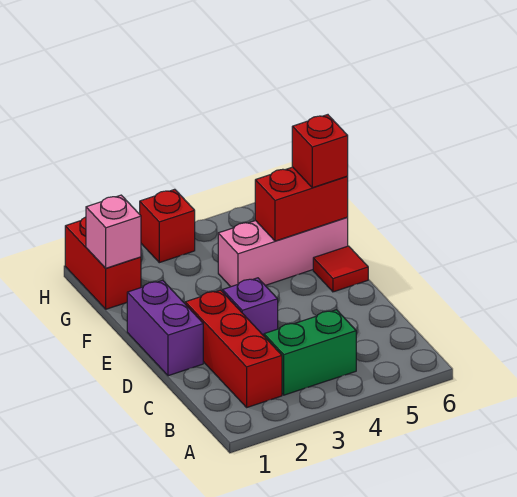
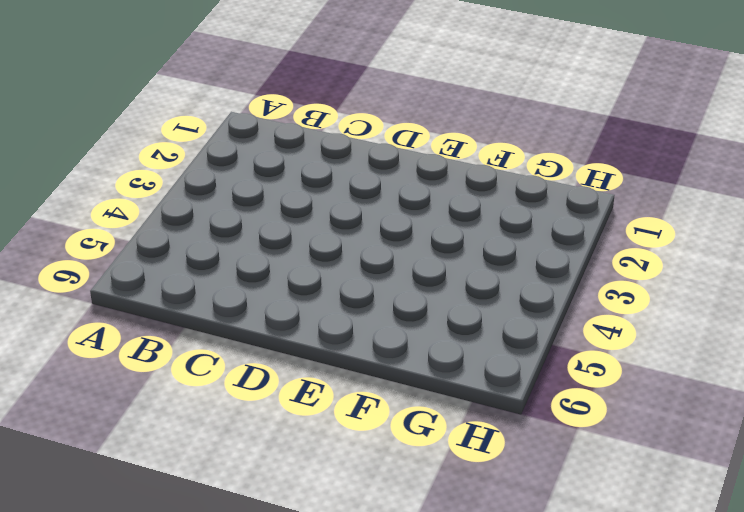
none -> red 1x3 brick [185,290,282,407]
none -> green 1x2 brick [264,310,356,395]

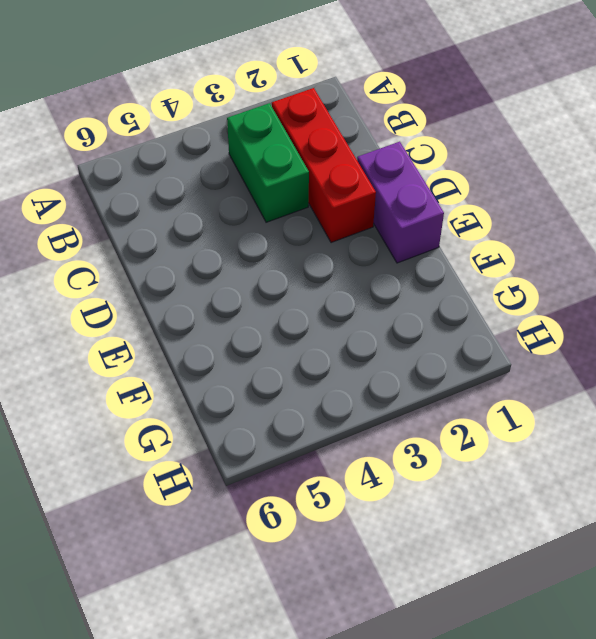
green 1x2 brick [227,103,309,222] -> green 1x2 brick turned to [264,310,356,395]
none -> purple 1x1 brick [223,278,278,336]
none -> red 1x1 tile [313,246,368,292]

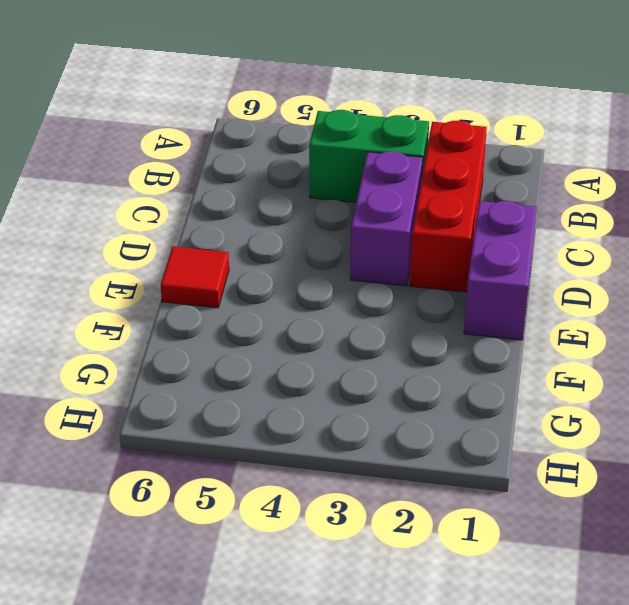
purple 1x2 brick [350,151,423,286] -> purple 1x1 brick [223,278,278,336]
none -> pink 1x3 brick [218,217,348,287]
none -> red 1x2 brick [65,217,141,309]

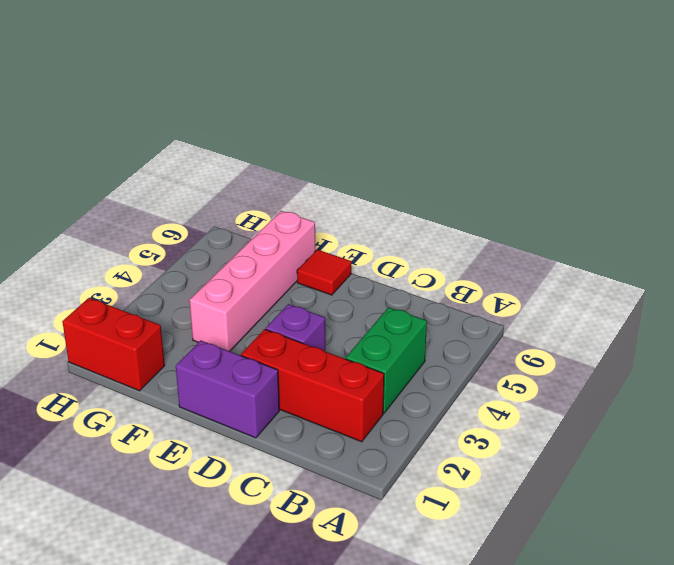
pink 1x4 brick [189,211,315,351] -> pink 1x3 brick [218,217,348,287]
none -> red 1x1 brick [140,189,195,263]
none -> red 1x2 brick [255,167,348,241]

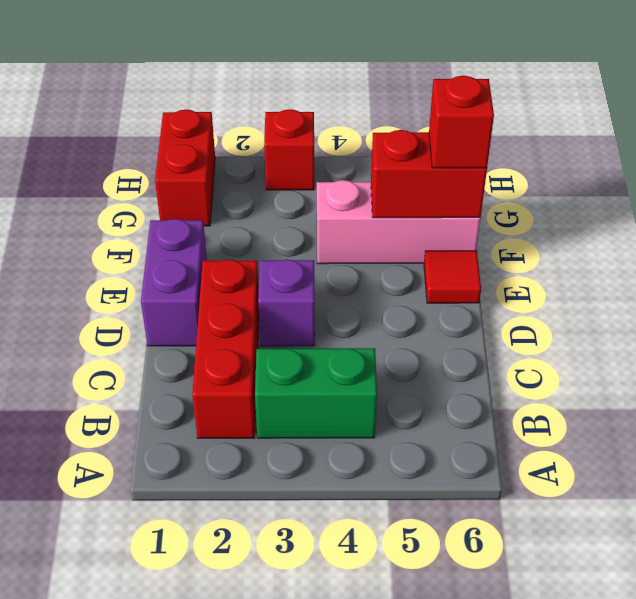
none -> pink 1x1 brick [86,195,141,268]

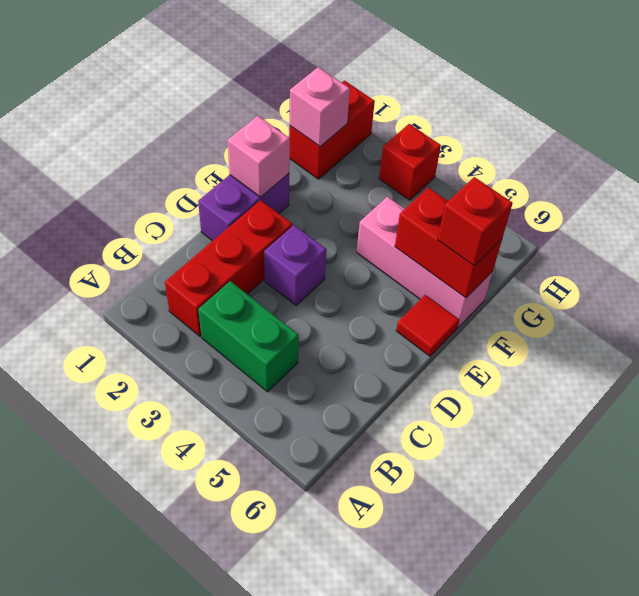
pink 1x1 brick [228,116,290,197] -> none

